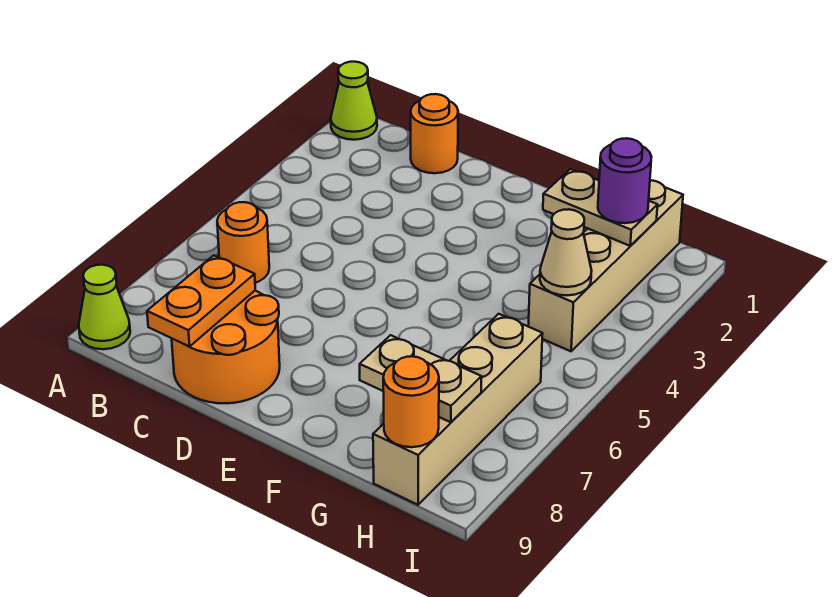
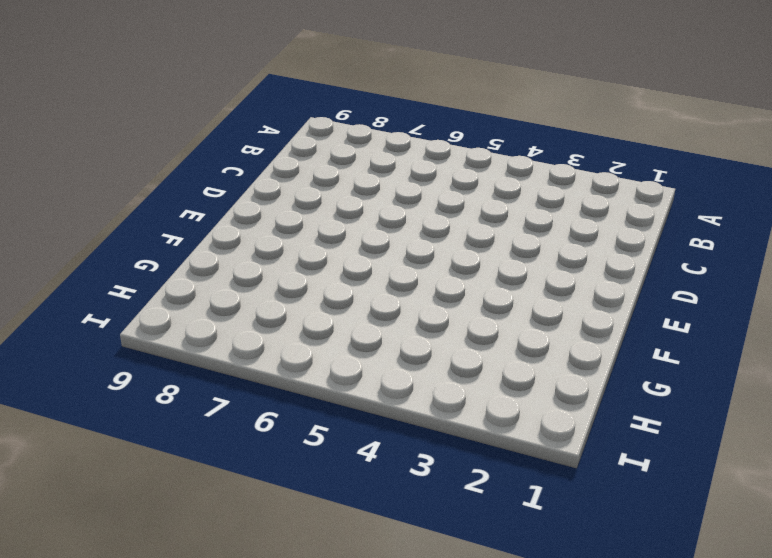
none -> lime 1x1 cone [331,62,377,140]
none -> lime 1x1 cone [79,265,130,349]
none -> orange 1x1 round brick [217,202,269,283]

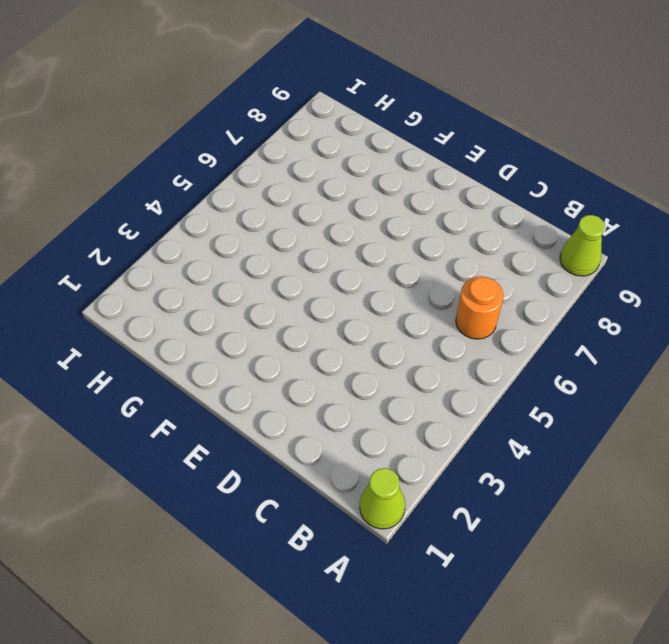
none -> orange 1x1 round brick [411,94,458,173]
none -> orange 2x2 round brick [172,291,280,403]
none -> tan 1x4 brick [528,180,683,351]

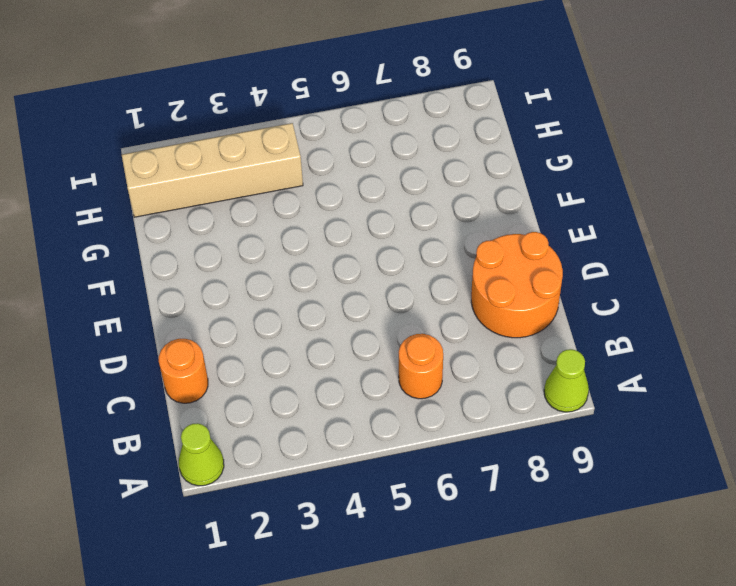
none -> tan 1x4 brick [373,314,543,505]
none -> orange 1x2 plate [147,255,255,347]
none -> tan 1x2 plate [543,169,658,246]

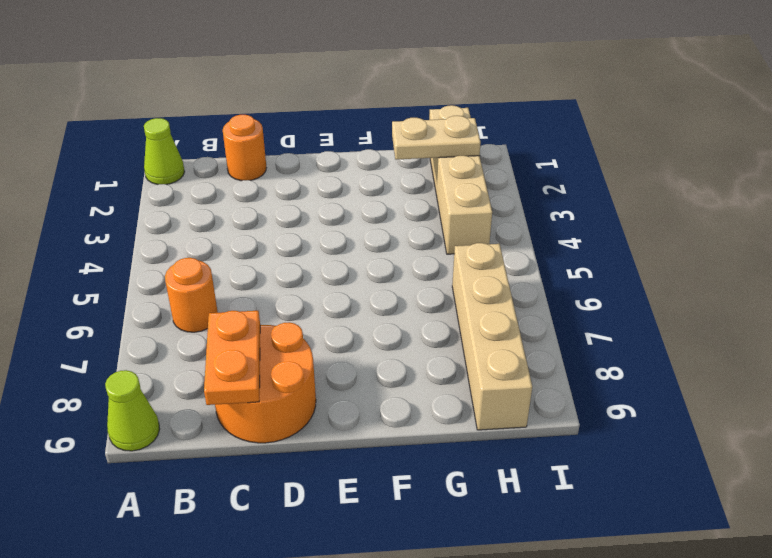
none -> tan 1x2 plate [360,335,482,422]
none -> tan 1x1 cone [540,209,592,295]
none -> orange 1x1 round brick [383,356,439,447]

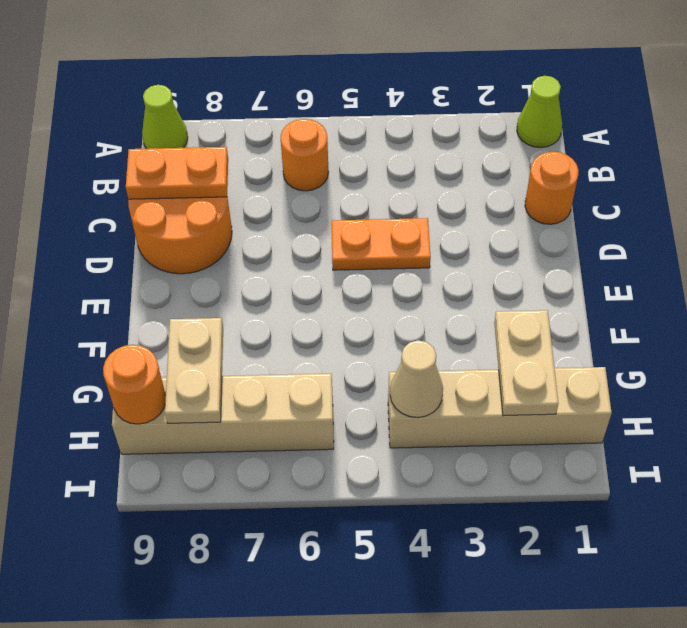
orange 1x2 plate [332,218,430,270] -> none
none -> purple 1x1 round brick [598,138,651,223]

